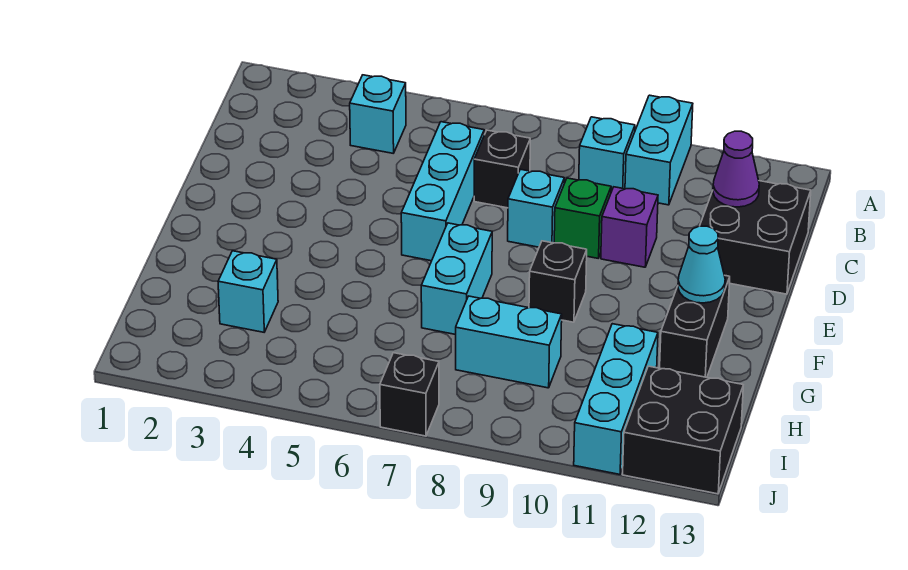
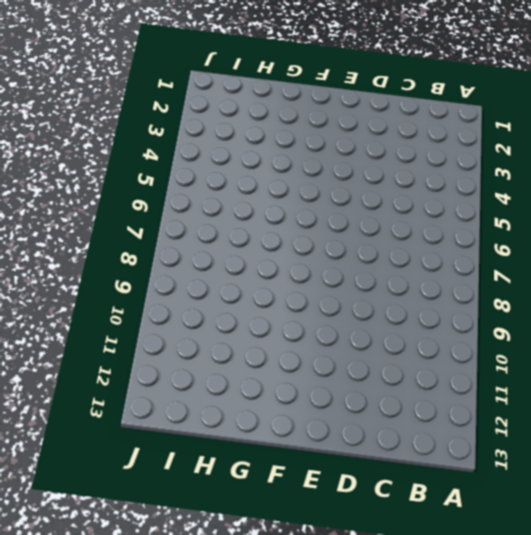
none -> cyan 1x2 brick [625,95,693,205]
none -> cyan 1x1 brick [350,75,406,153]
none -> cyan 1x1 brick [579,117,635,192]

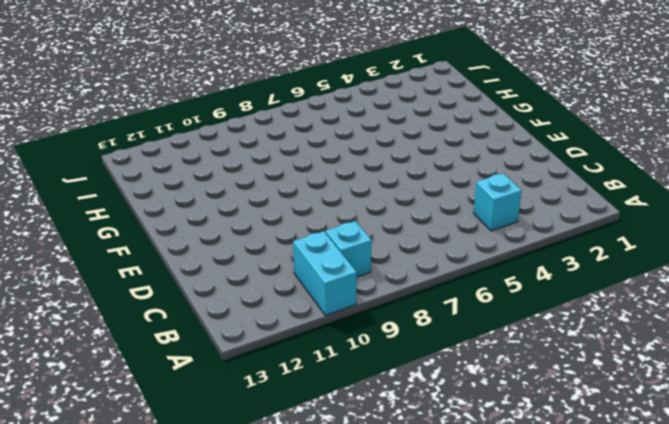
none -> cyan 1x3 brick [401,122,484,261]
none -> black 1x1 brick [474,130,530,208]
none -> black 2x2 brick [700,181,811,294]

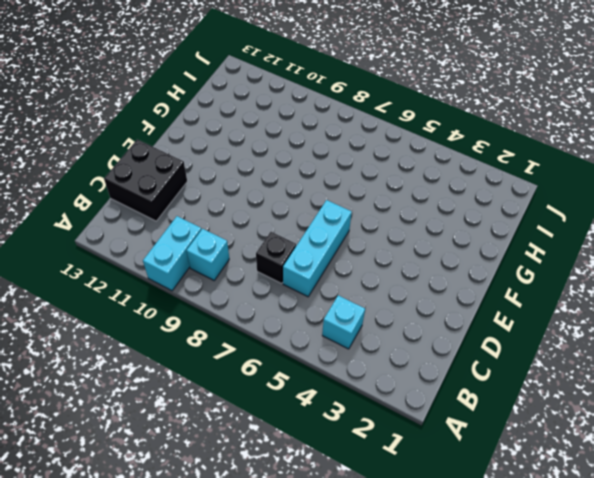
none -> cyan 1x1 brick [508,169,564,247]
none -> green 1x1 brick [554,178,611,258]
none -> purple 1x1 brick [601,187,658,267]

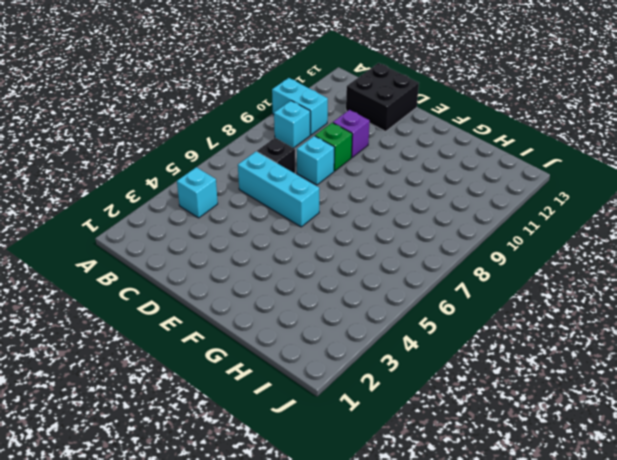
none -> cyan 1x2 brick [421,223,492,335]
none -> black 1x1 brick [529,241,587,322]
none -> black 1x2 brick [660,275,730,377]

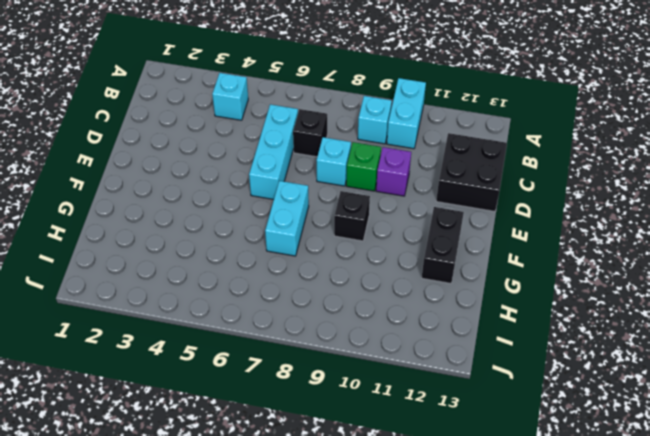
none -> cyan 1x1 brick [218,251,278,332]
none -> cyan 1x2 brick [456,296,562,388]
none -> cyan 1x3 brick [574,324,658,474]

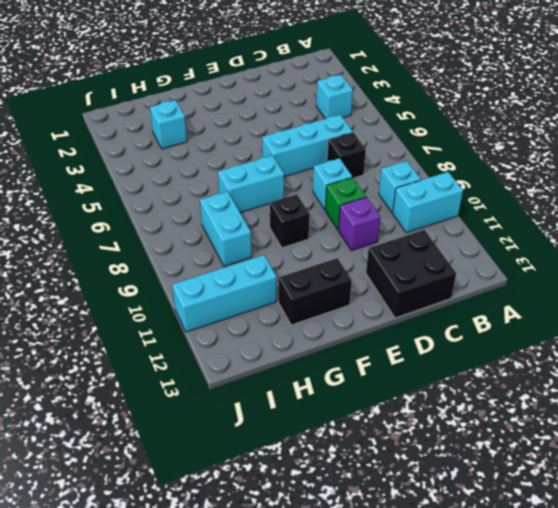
none -> black 2x2 brick [623,366,743,494]
none -> black 1x1 brick [380,353,439,436]
none -> purple 1x1 cone [713,131,759,207]

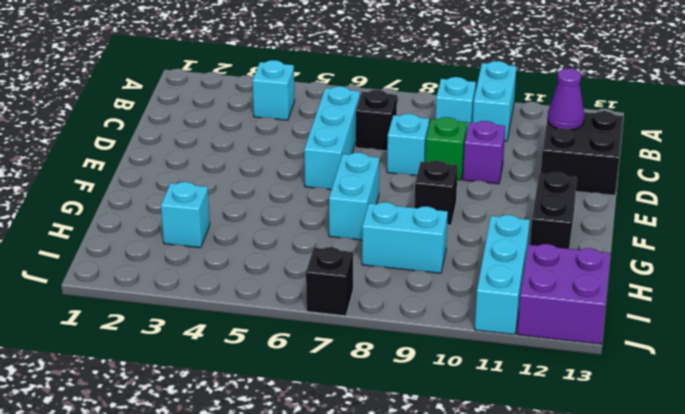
purple 2x2 brick [517,244,610,344] -> black 2x2 brick [623,366,743,494]
none -> cyan 1x1 cone [678,226,725,303]

